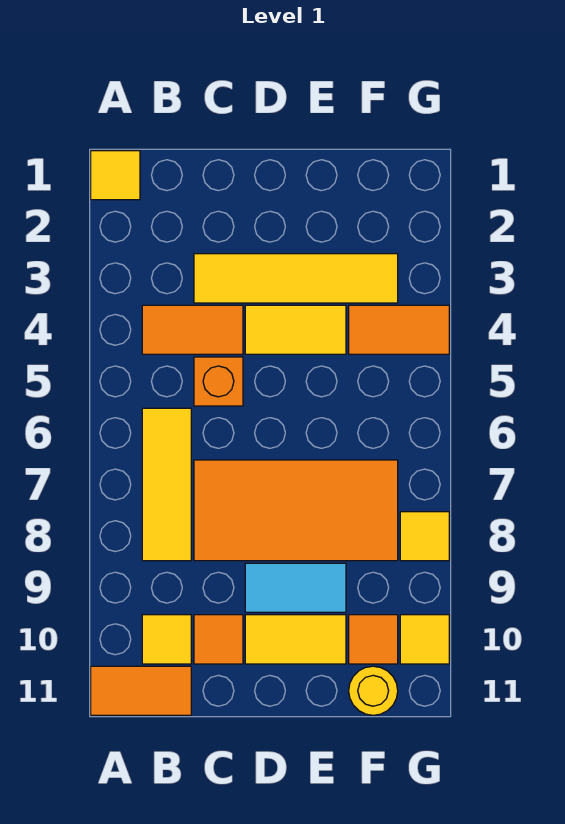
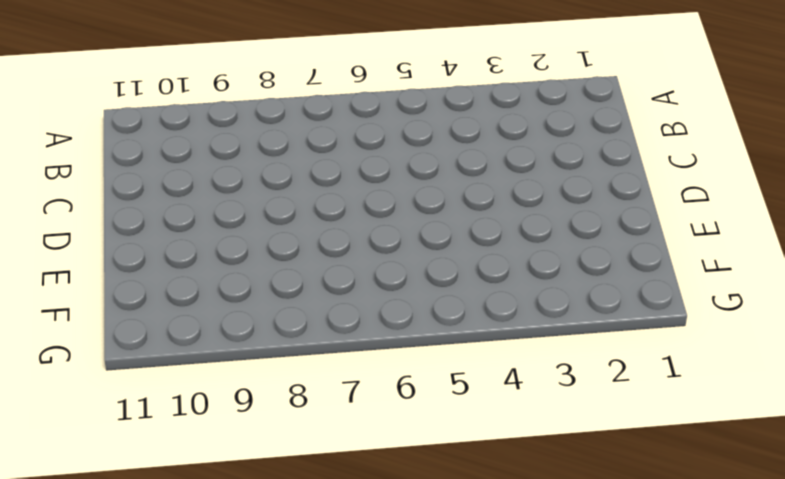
none -> yellow 1x1 tile [91,151,140,200]
none -> orange 1x2 tile [91,666,191,715]
none -> orange 1x2 tile [142,305,243,354]

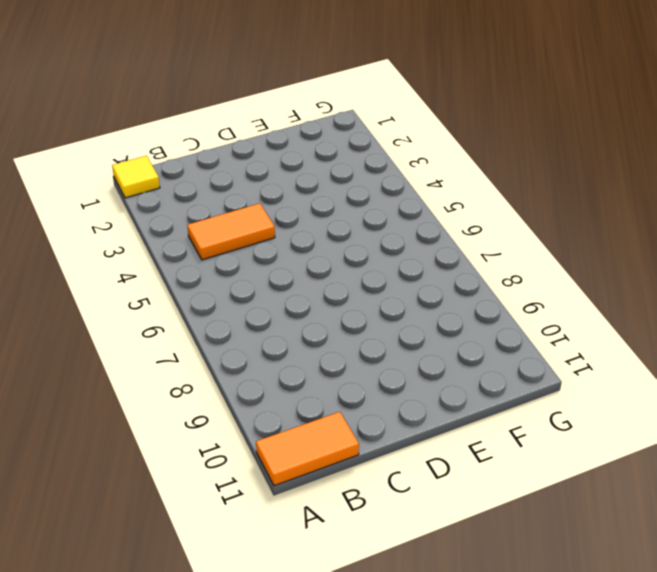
none -> yellow 1x3 tile [142,408,191,561]
none -> yellow 1x1 tile [142,615,191,664]
none -> yellow 1x4 tile [194,254,398,303]

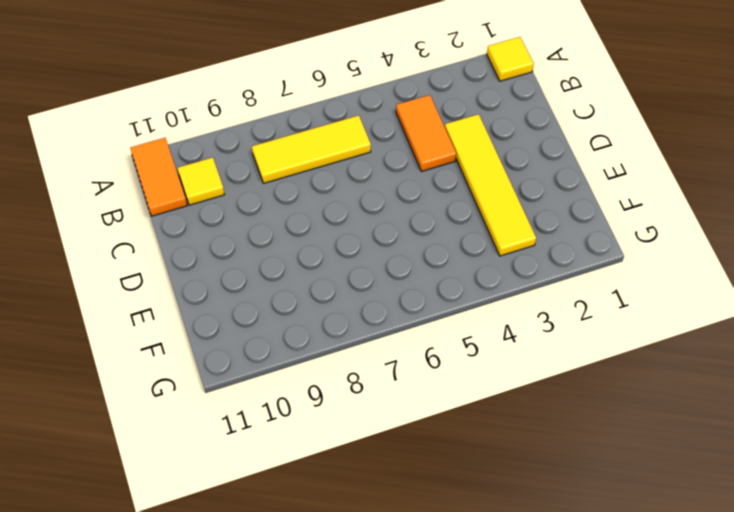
none -> orange 1x1 brick [194,357,243,406]
none -> orange 2x4 tile [194,460,398,561]
none -> orange 1x1 tile [194,615,243,664]

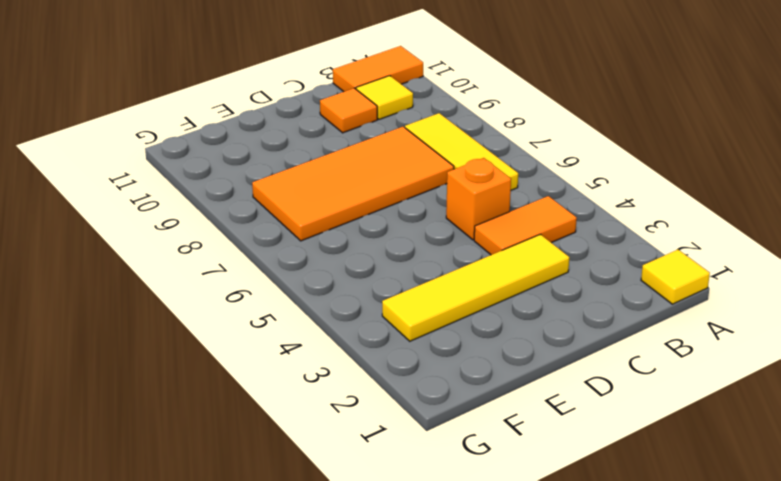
none -> yellow 1x2 tile [245,305,346,354]
none -> cyan 1x2 tile [245,563,346,612]
none -> yellow 1x2 tile [245,615,346,664]

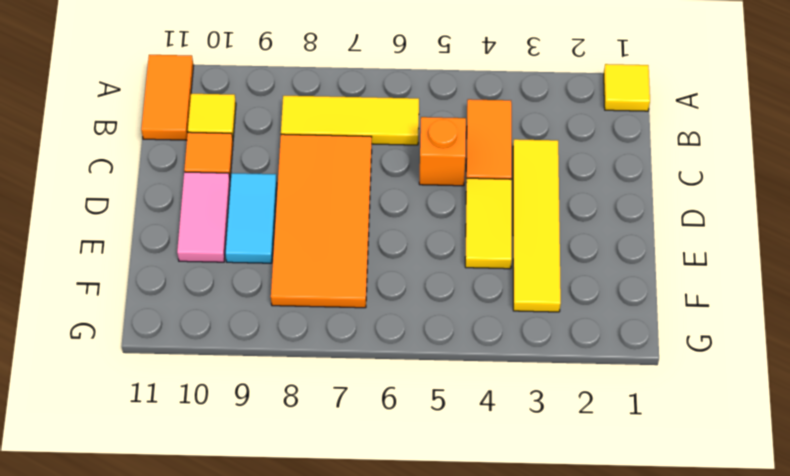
pink 1x2 tile [177,172,230,262] -> yellow 1x2 tile [245,615,346,664]
none -> orange 1x2 tile [349,305,449,354]
none -> orange 1x1 tile [349,615,398,664]
none -> yellow 1x1 round brick [349,666,398,715]

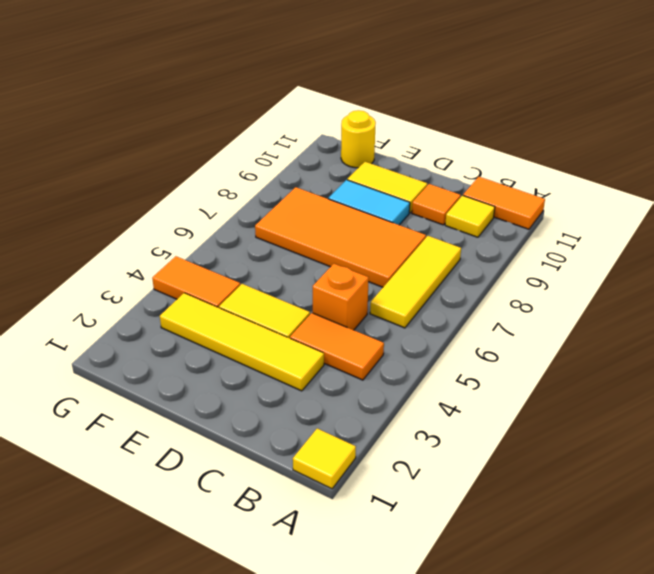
none -> orange 1x1 tile [349,615,398,664]
none -> yellow 1x1 tile [400,512,449,561]
none -> yellow 1x1 tile [400,615,449,664]

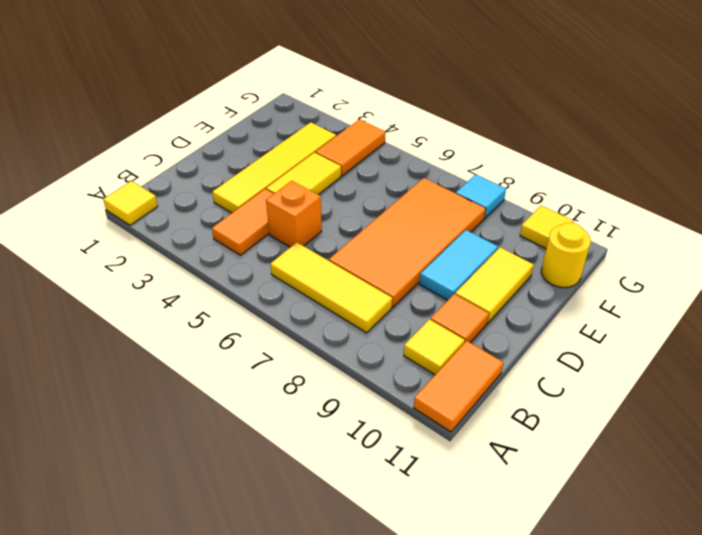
cyan 1x1 tile [456,174,506,218] -> yellow 1x1 tile [400,512,449,561]
none -> orange 1x1 tile [349,615,398,664]

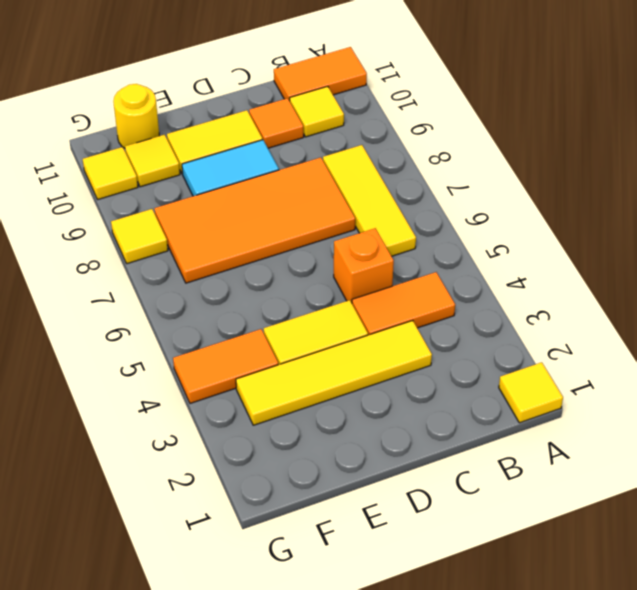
yellow 1x1 tile [125,135,180,187] -> orange 1x1 tile [349,615,398,664]

